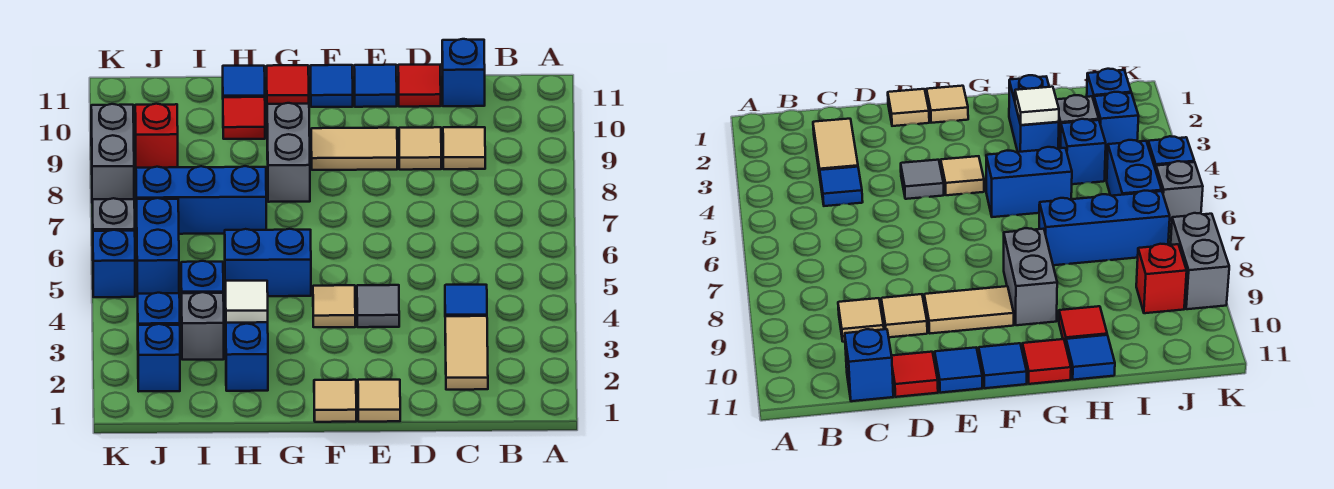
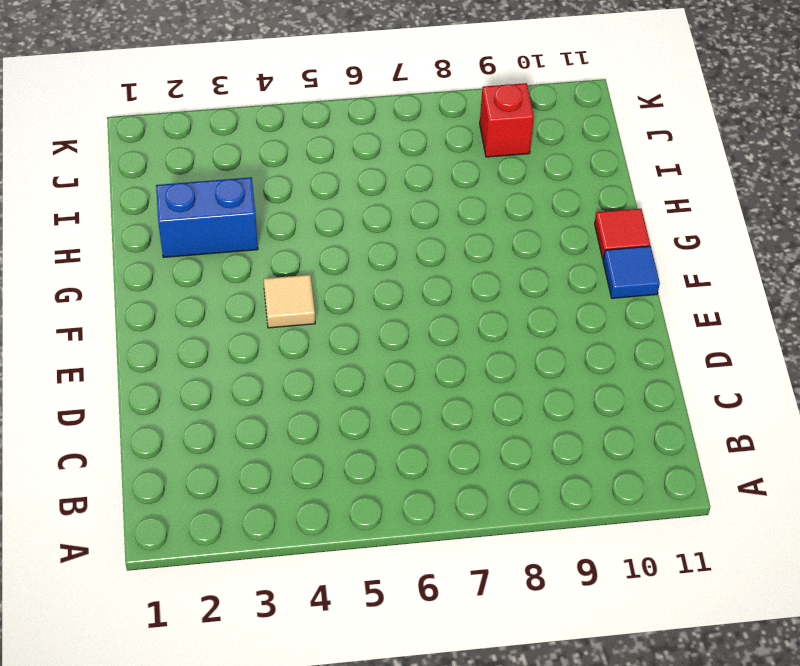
none -> tan 1x2 tile [445,316,488,390]
none -> blue 1x1 tile [445,285,487,316]
none -> tan 1x1 tile [443,127,485,169]
none -> blue 1x1 brick [442,39,485,106]

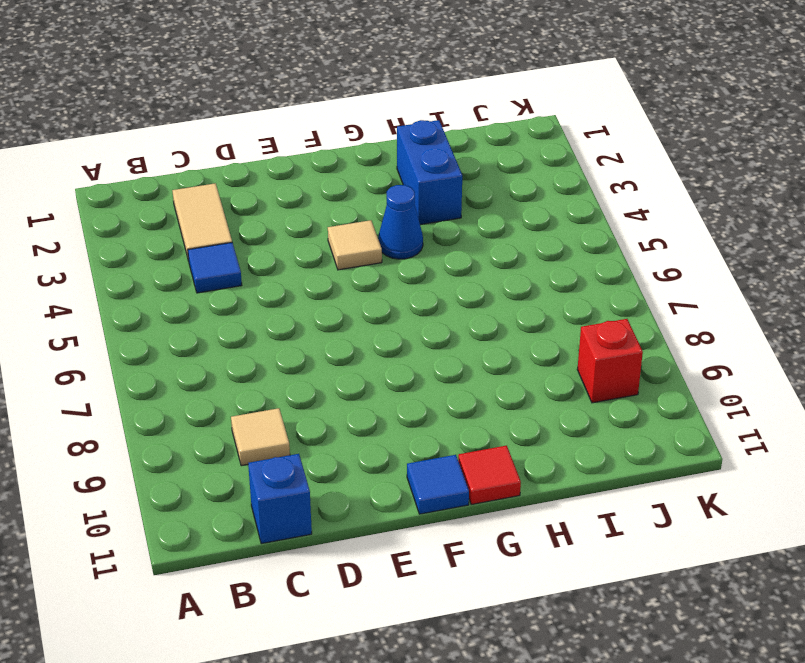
blue 1x1 cone [378,185,423,259] -> none
none -> tan 1x1 tile [399,127,441,170]
none -> red 1x1 tile [398,65,441,107]
none -> tan 1x1 tile [358,380,400,422]
none -> grey 1x1 tile [357,285,399,327]

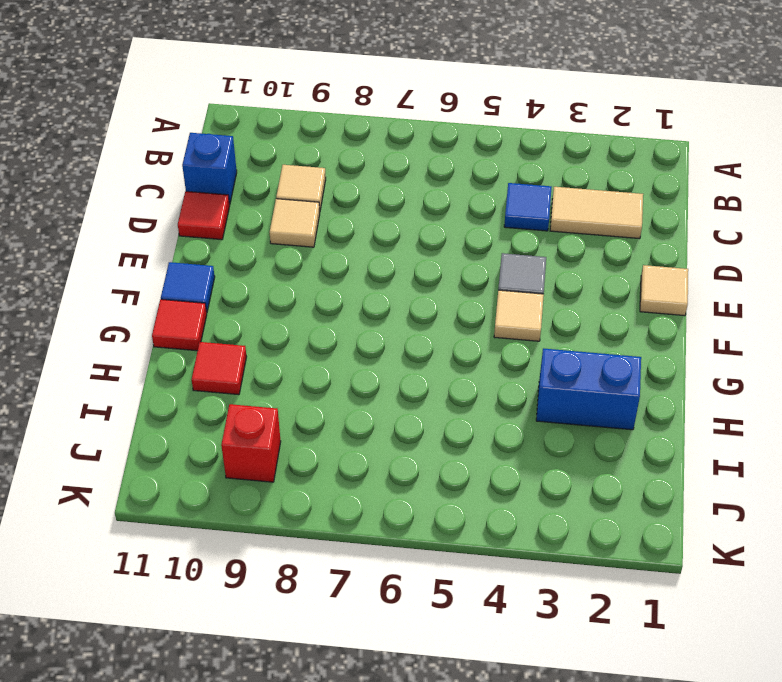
none -> tan 1x2 tile [311,128,397,170]
none -> blue 1x1 tile [354,65,397,107]
none -> tan 1x1 tile [314,380,356,422]
none -> blue 1x2 brick [225,229,311,297]

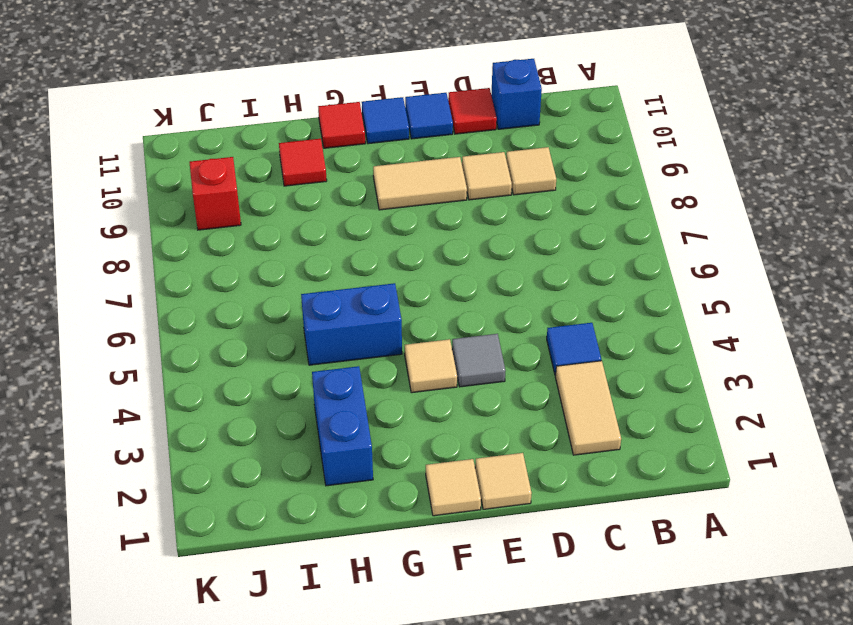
none -> grey 1x2 brick [267,103,310,202]
none -> blue 1x3 brick [136,166,266,234]
none -> blue 1x1 tile [223,66,265,97]
none -> grey 1x1 brick [182,292,224,360]

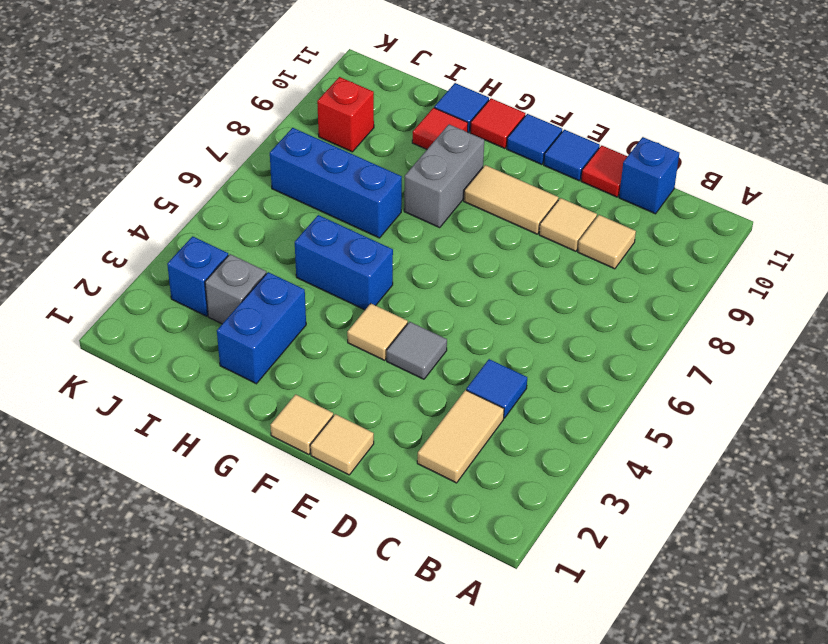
none -> blue 1x1 brick [181,261,223,325]
none -> blue 1x1 brick [138,324,180,391]
none -> blue 1x2 brick [137,198,179,297]
none -> blue 1x1 brick [93,230,135,297]

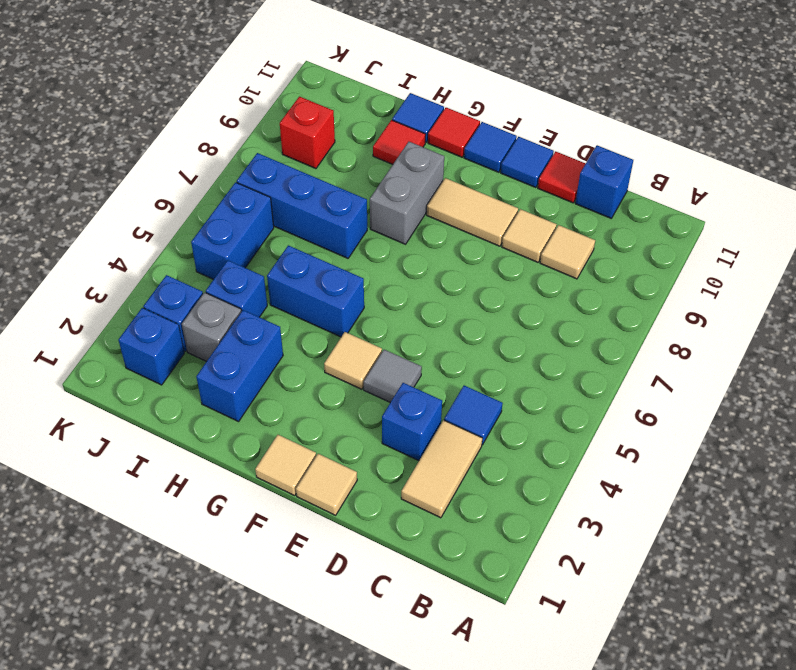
blue 1x1 brick [382,383,442,461] -> blue 1x1 brick moved to [93,230,135,297]
none -> grey 1x1 brick [93,198,135,231]
none -> grey 1x2 brick [91,104,134,203]
none -> white 1x1 tile [226,281,268,323]

